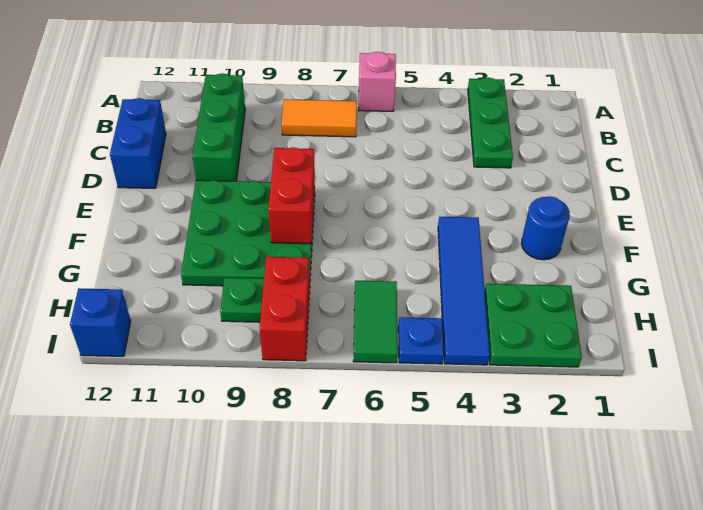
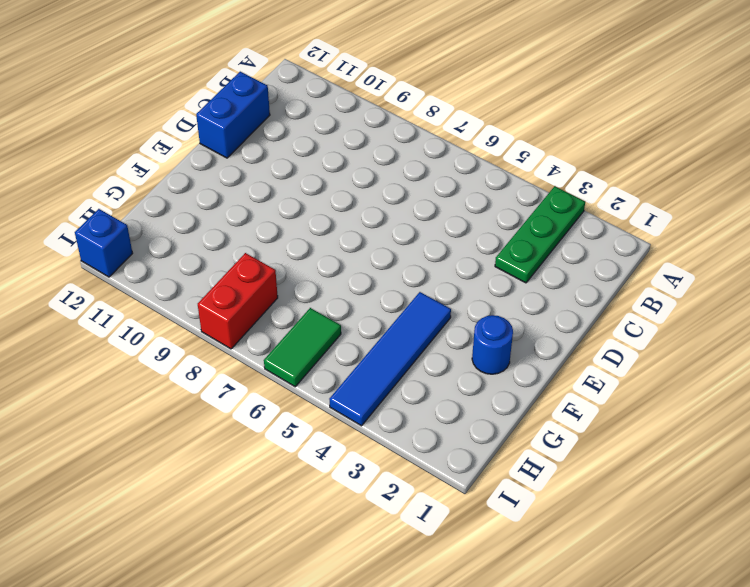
none -> pink 1x1 brick [358,52,396,111]
none -> orange 1x2 tile [281,99,357,137]
none -> green 1x3 brick [192,73,245,181]

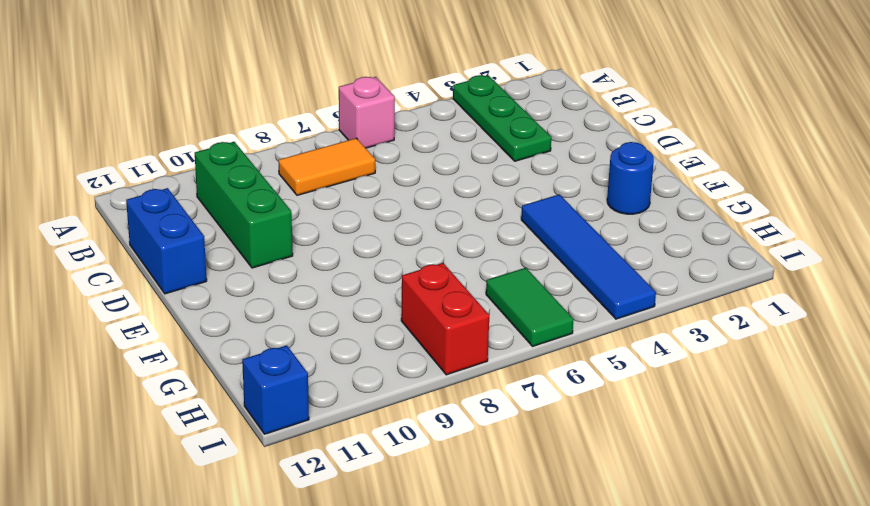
none -> green 3x3 plate [181,180,315,286]
none -> green 2x2 plate [485,284,582,367]
none -> green 1x1 plate [220,277,264,322]

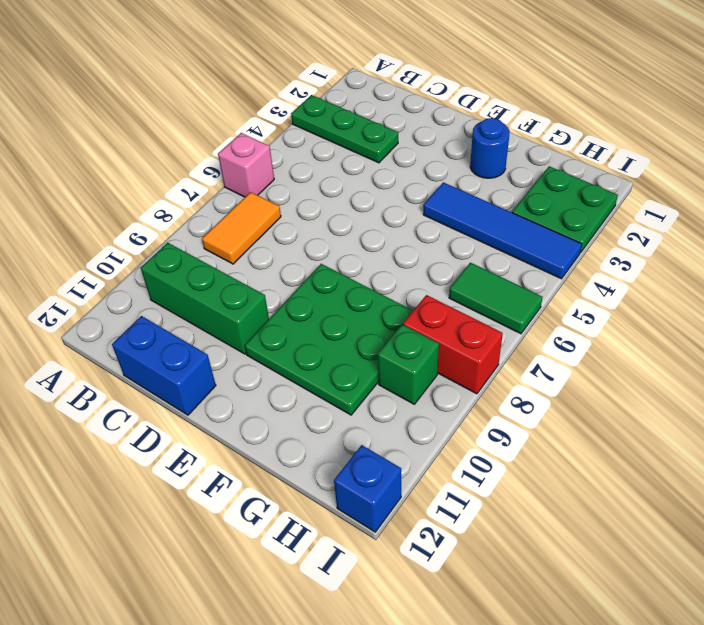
green 1x1 brick [378,325,439,404] -> green 1x1 plate [220,277,264,322]
none -> blue 1x1 plate [398,317,444,364]
none -> red 1x2 brick [269,147,315,244]

